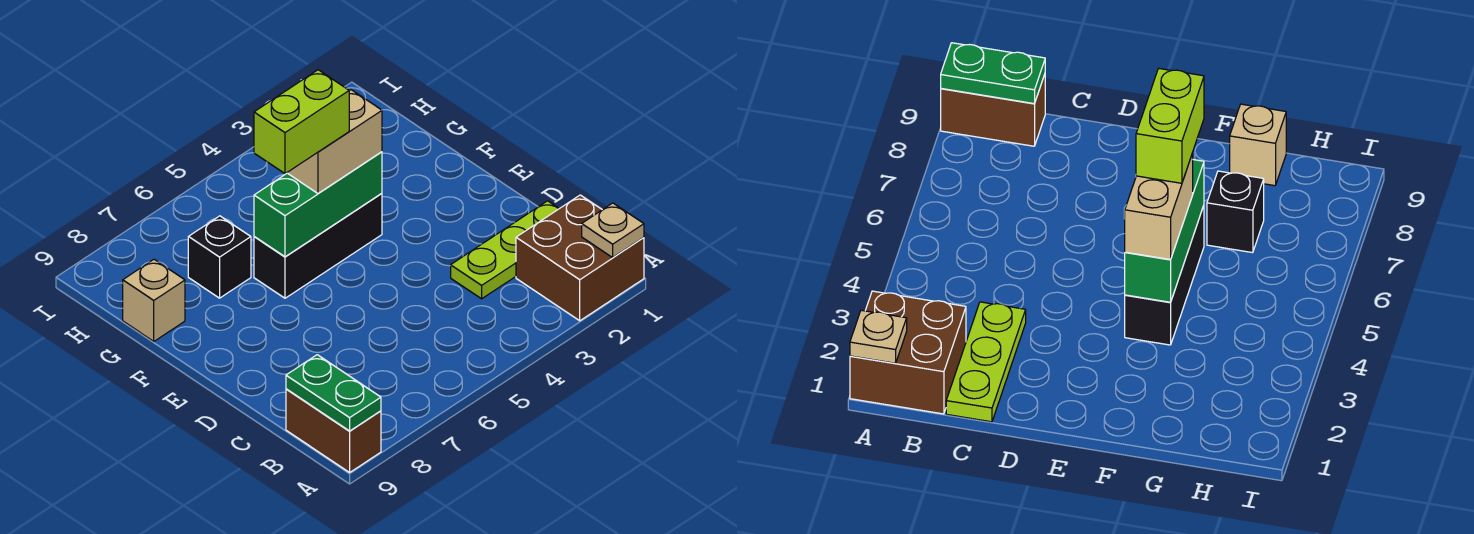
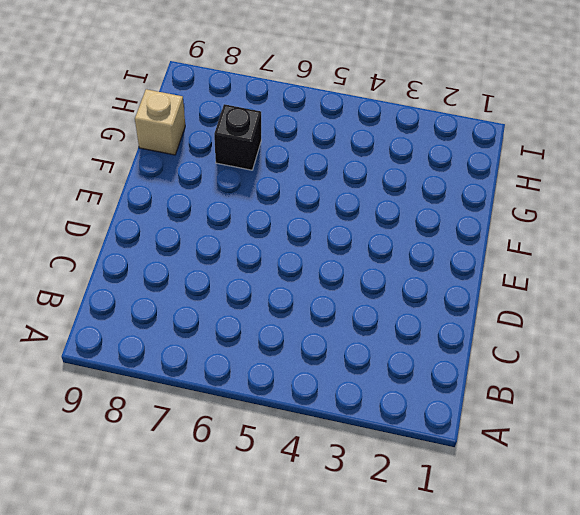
none -> brown 2x2 brick [516,195,644,321]
none -> brown 1x2 brick [286,389,381,472]

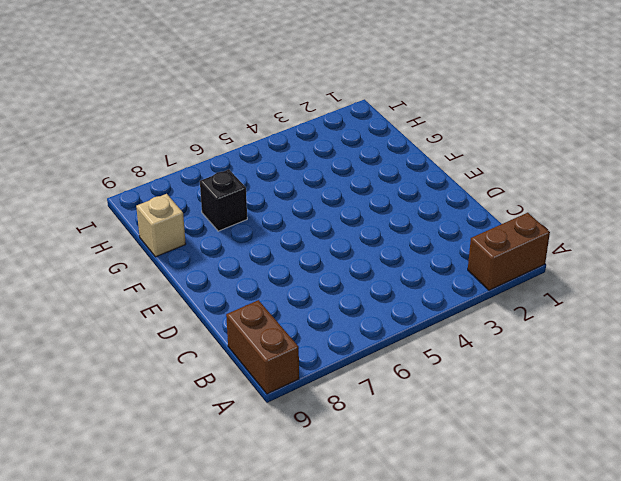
brown 1x2 brick [468,213,550,290] -> brown 2x2 brick [516,195,644,321]
none -> lime 1x3 plate [451,201,559,299]
none -> black 1x3 brick [254,193,382,298]

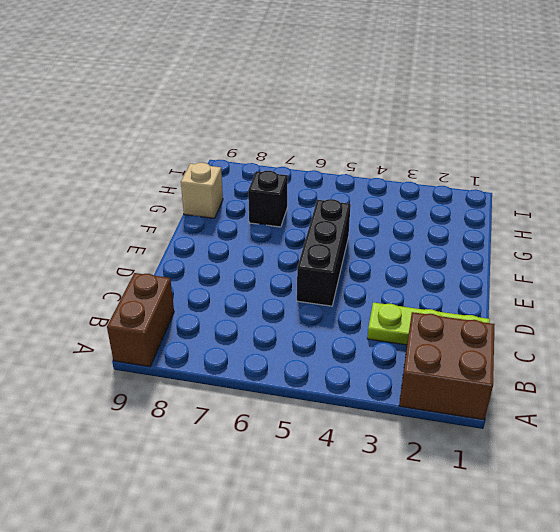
black 1x3 brick [297,199,351,306] -> black 1x3 brick turned to [254,193,382,298]
none -> tan 1x1 plate [582,203,644,257]
none -> green 1x2 plate [286,355,381,431]

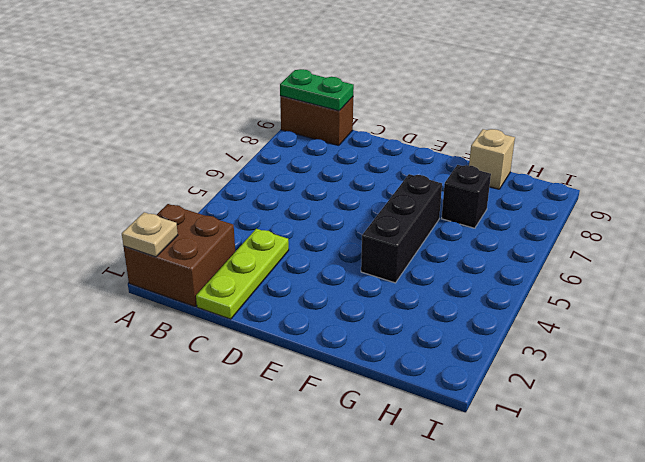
none -> green 1x3 brick [254,152,382,257]
none -> tan 1x2 brick [287,90,382,193]

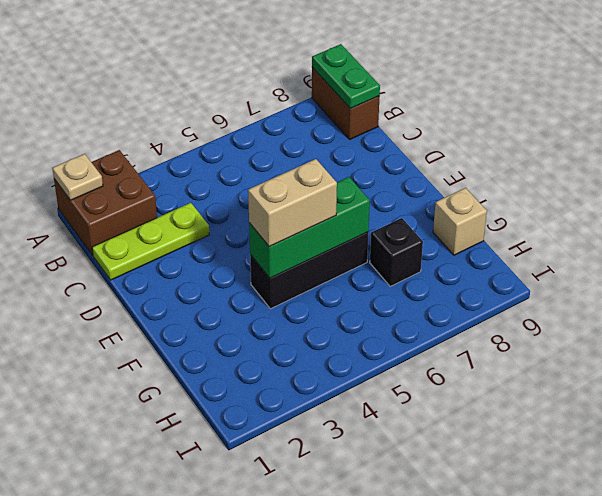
none -> lime 1x2 brick [254,70,349,174]

